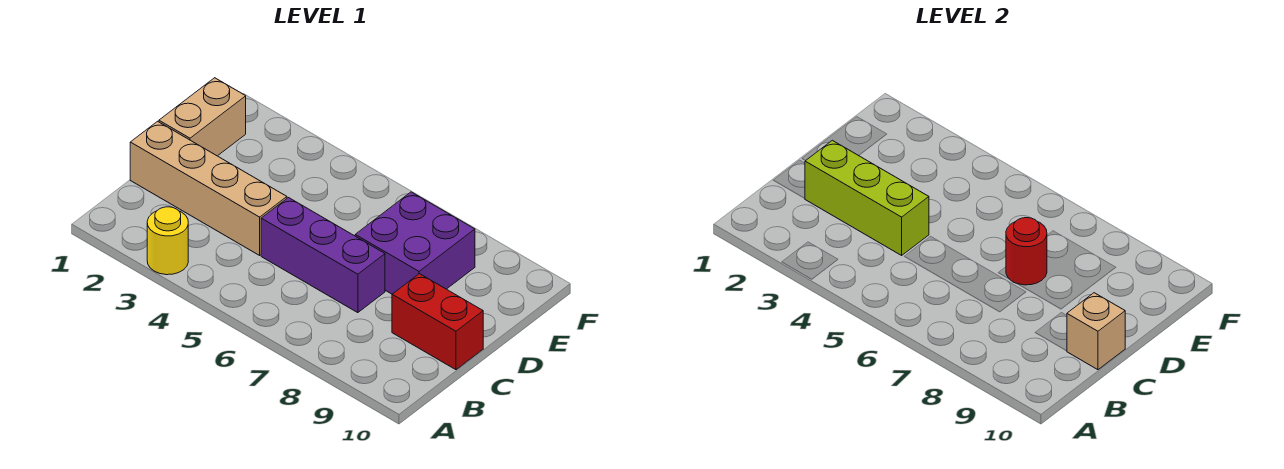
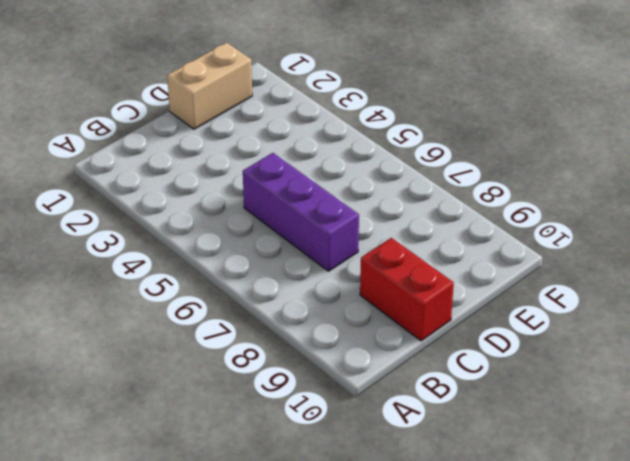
none -> yellow 1x1 round brick [147,207,188,275]
none -> tan 1x4 brick [130,121,287,255]

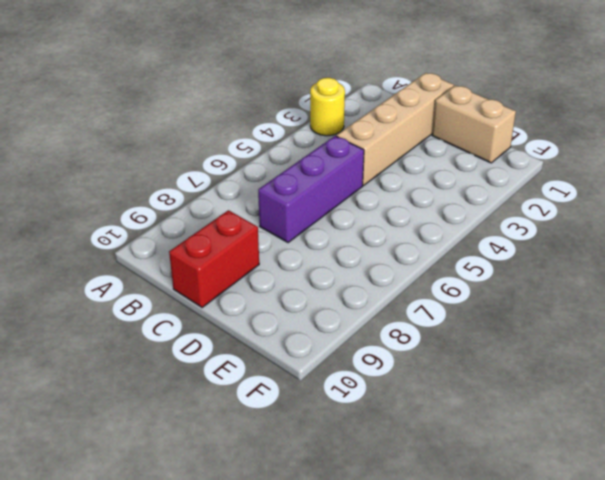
none -> purple 2x2 brick [355,192,475,294]
none -> lime 1x3 brick [805,140,929,255]

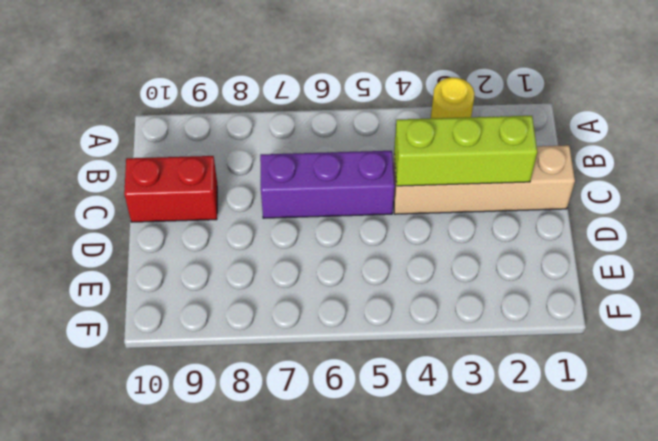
none -> tan 1x2 brick [159,78,246,156]
none -> purple 2x2 brick [355,192,475,294]

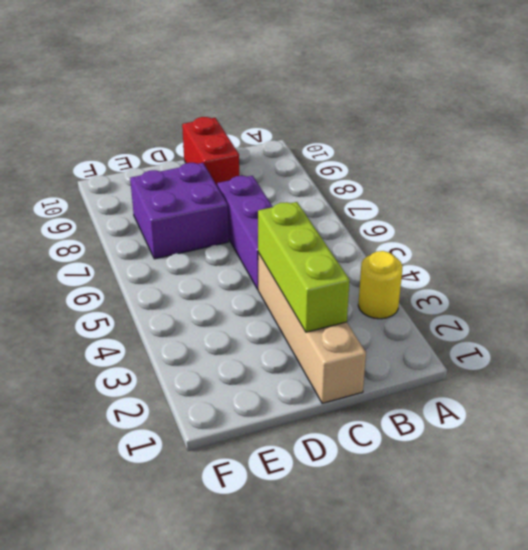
none -> tan 1x2 brick [159,78,246,156]
none -> tan 1x1 brick [1067,293,1125,370]

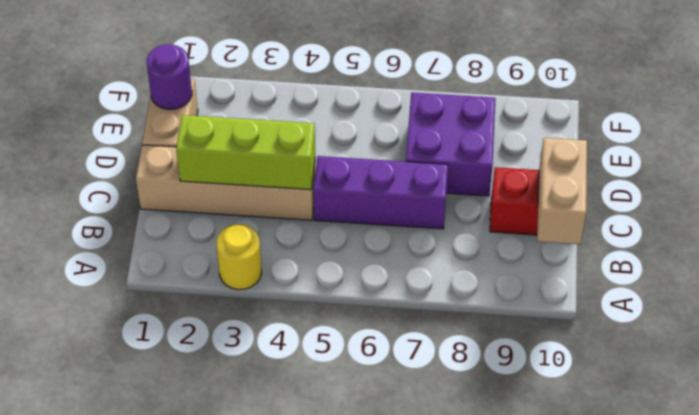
tan 1x2 brick [537,138,587,244] -> tan 1x1 brick [1067,293,1125,370]
purple 1x1 round brick [147,44,192,109] -> none
none -> red 1x1 round brick [1006,218,1047,285]

